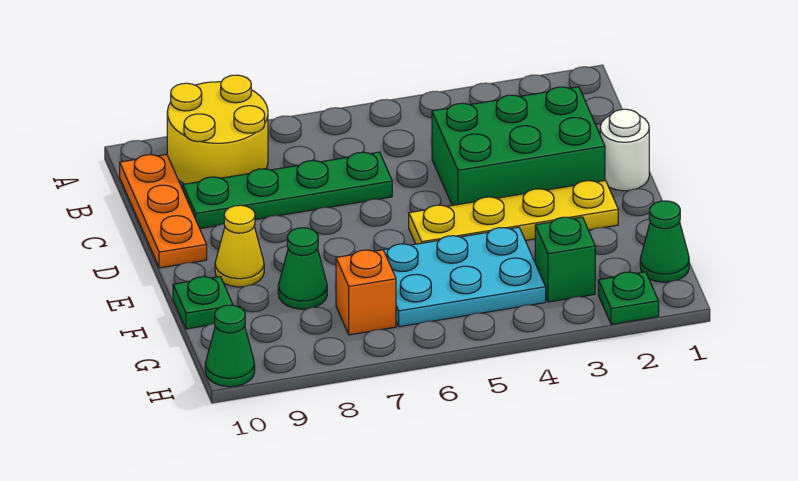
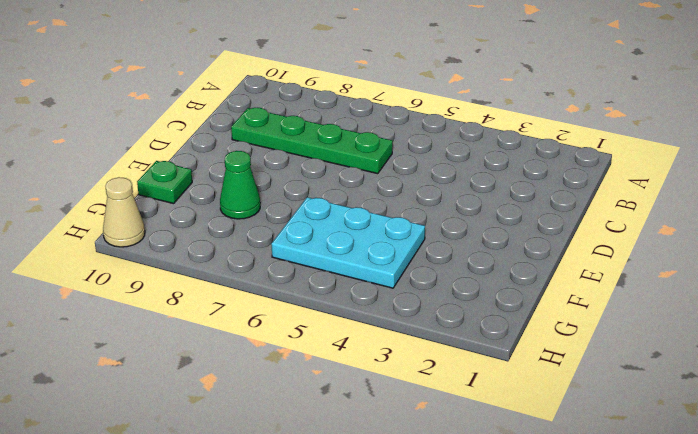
tan 1x1 cone [103,177,145,247] -> green 1x1 cone [205,305,255,387]
none -> yellow 2x2 round brick [167,75,268,184]
none -> orange 1x3 plate [120,154,207,268]
none -> green 2x3 brick [432,87,605,205]

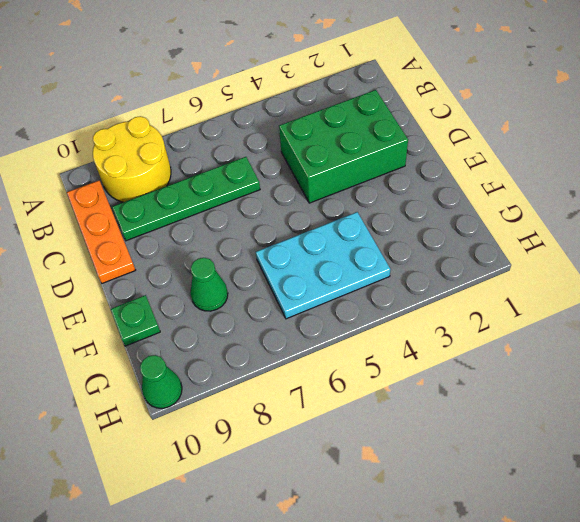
none -> white 1x1 round brick [600,109,649,191]
none -> yellow 1x4 plate [409,180,618,244]
none -> yellow 1x1 cone [215,205,264,287]

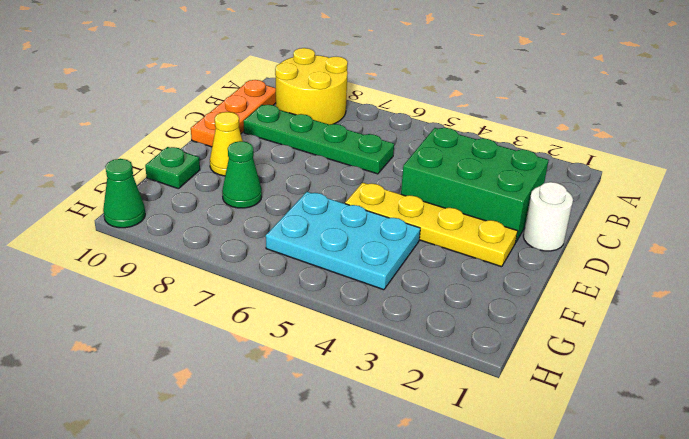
none -> green 1x1 cone [640,201,689,282]
none -> green 1x1 brick [535,217,595,302]
none -> orange 1x1 brick [336,250,396,335]

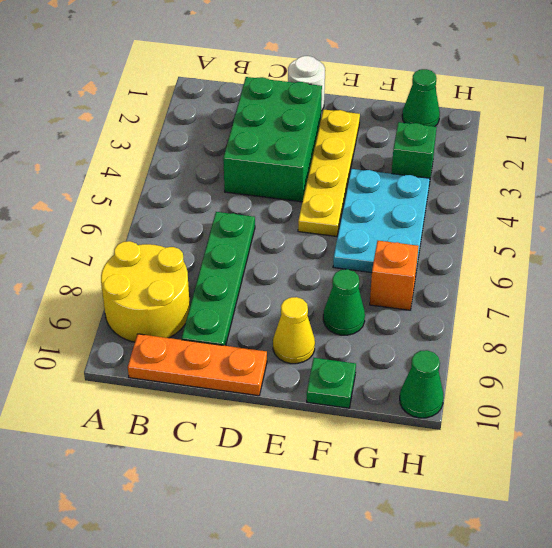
none -> green 1x1 plate [598,272,659,324]

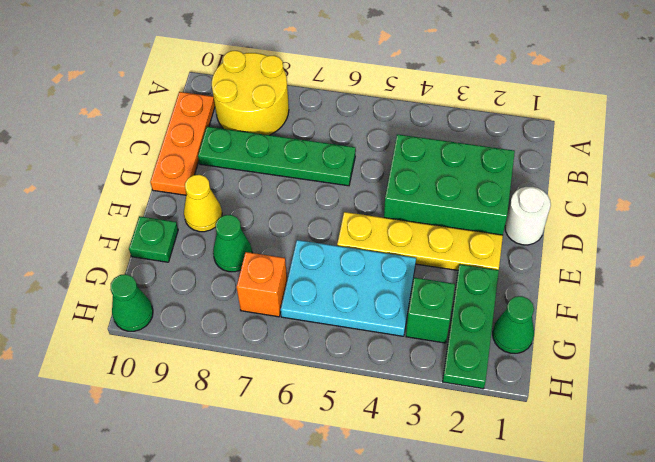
green 1x3 plate [443,264,499,389] -> green 1x1 plate [598,272,659,324]

